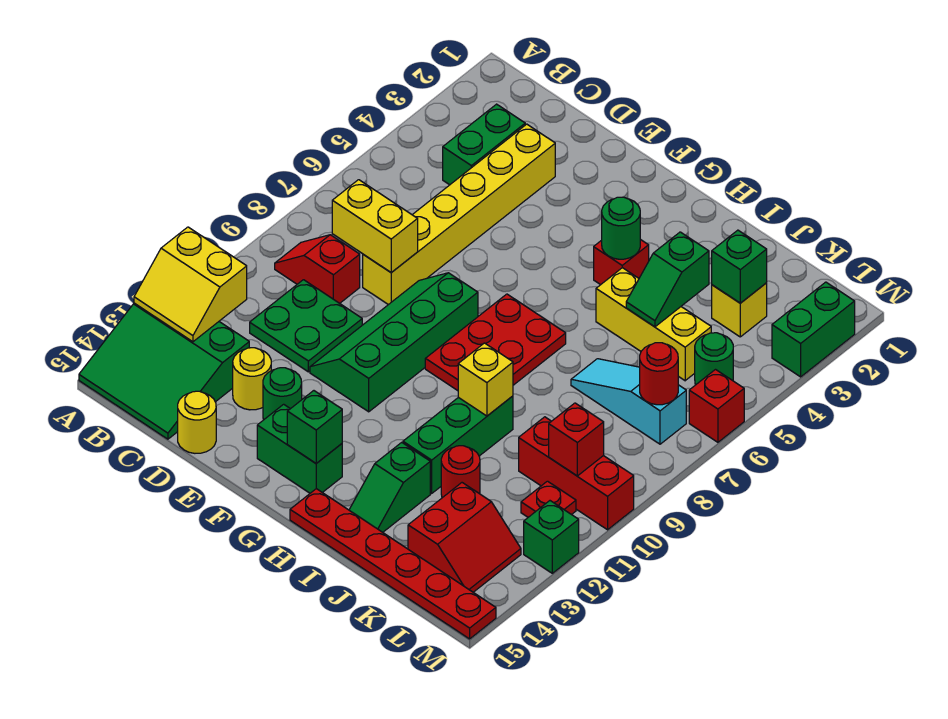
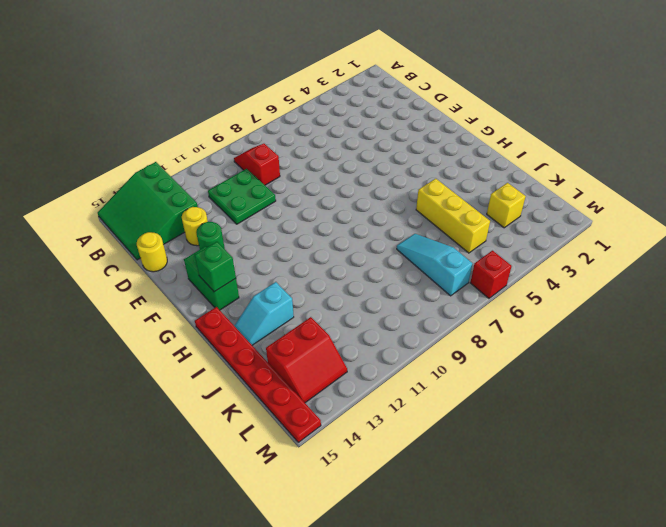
cyan 1x2 slope [235,282,294,345] -> green 1x2 slope [349,442,430,532]
none -> green 1x2 brick [443,104,525,185]
none -> yellow 1x6 brick [363,124,555,305]
none -> green 2x4 slope [310,273,478,412]
none -> red 2x3 plate [425,294,566,391]

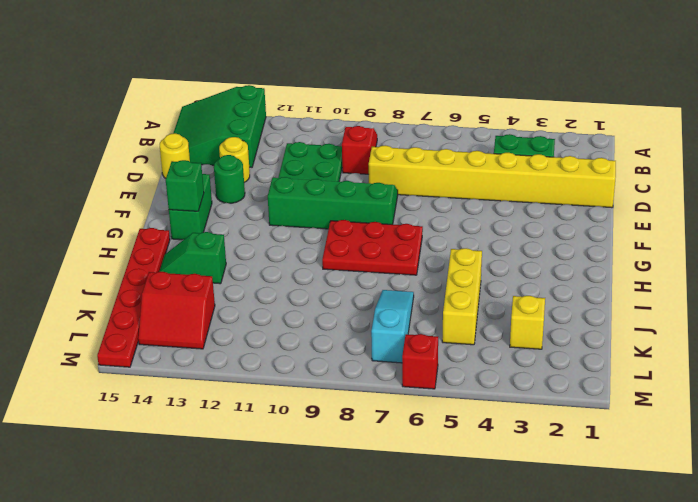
yellow 1x8 brick [369,145,616,208] -> yellow 1x6 brick [363,124,555,305]
none -> red 1x1 brick [594,239,649,285]
none -> green 1x3 brick [403,396,513,493]
none -> red 1x1 round brick [441,446,480,498]
none -> red 1x3 brick [519,417,634,530]

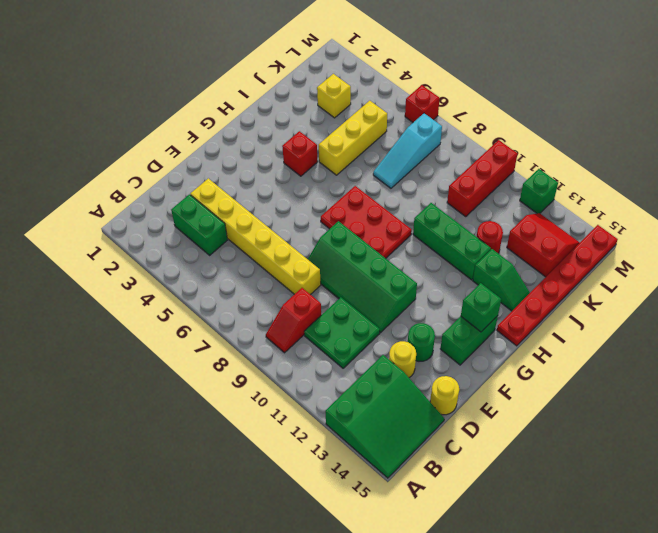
none -> green 1x1 round brick [695,333,733,385]
none -> red 1x1 plate [521,481,576,517]
none -> green 1x2 brick [772,282,855,377]
none -> yellow 2x2 slope [134,227,247,342]

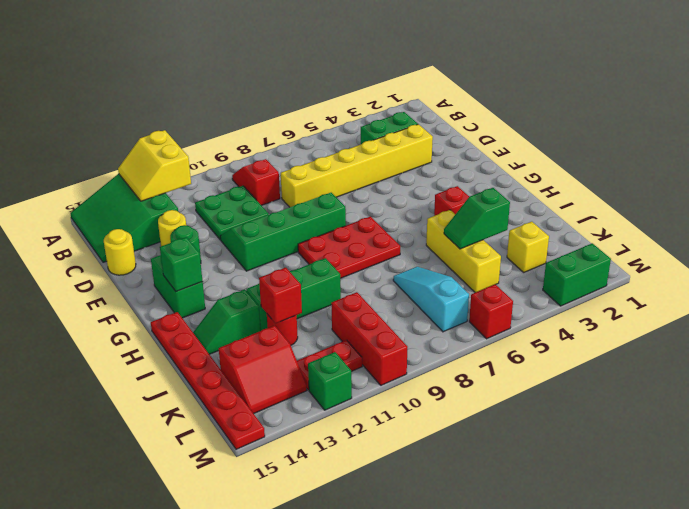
red 1x1 brick [259,268,302,323] -> red 1x1 brick moved to [549,403,604,476]
red 1x2 plate [297,340,362,390] -> red 1x1 plate [521,481,576,517]
none -> green 1x1 round brick [695,333,733,385]
none -> yellow 1x2 brick [332,180,418,273]
none -> green 1x1 round brick [602,197,640,259]
none -> yellow 1x1 brick [458,343,513,416]

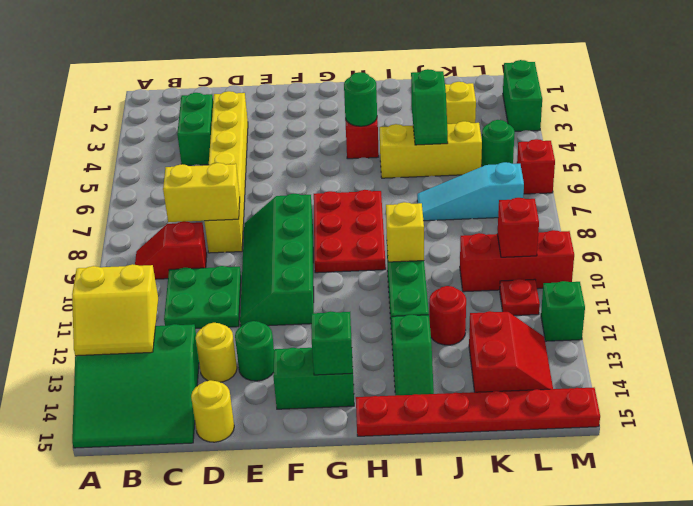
none -> green 1x1 brick [712,230,767,303]
none -> red 1x1 round brick [640,343,678,405]

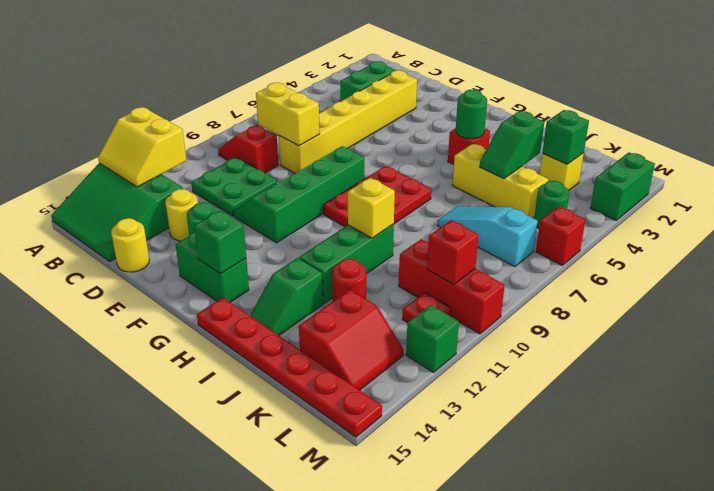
none -> red 1x1 round brick [640,343,678,405]

